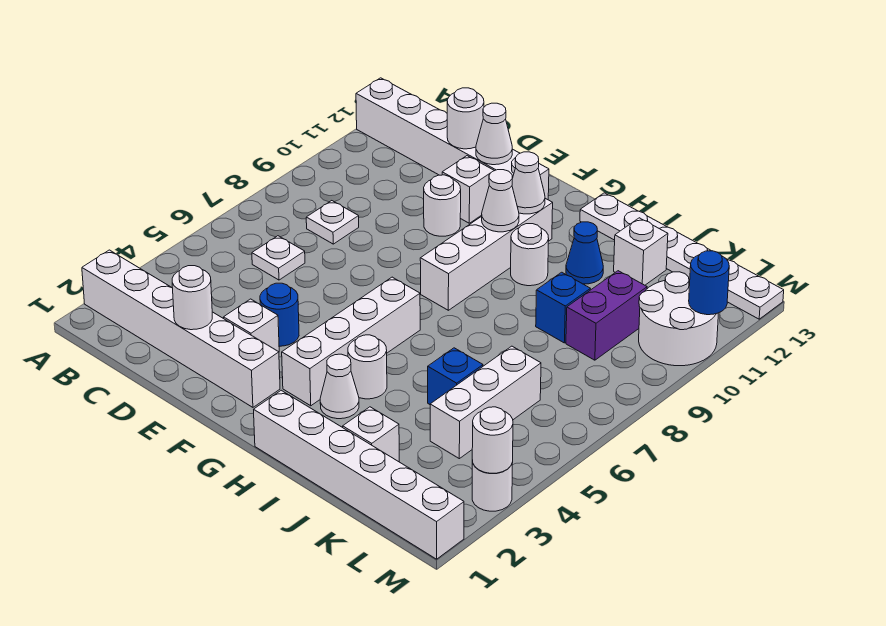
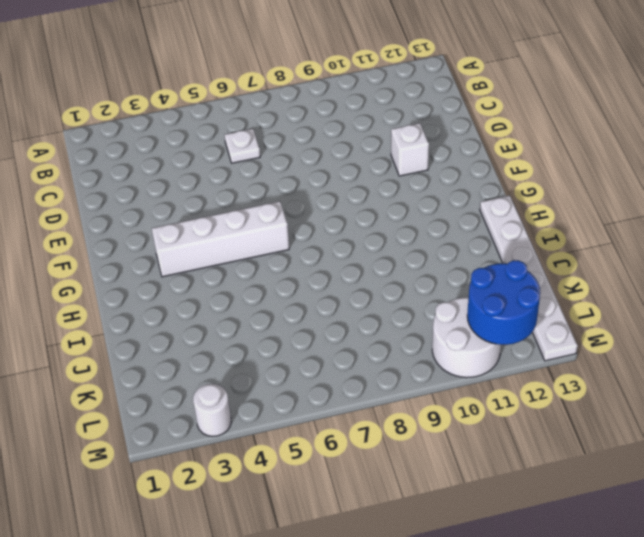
blue 2x2 round brick [467,260,540,345] -> blue 1x1 round brick [689,251,729,315]
none -> white 1x6 brick [82,250,280,407]
none -> white 1x6 brick [356,78,549,200]
none -> white 1x1 plate [306,201,359,244]
none -> white 1x1 brick [224,299,279,352]

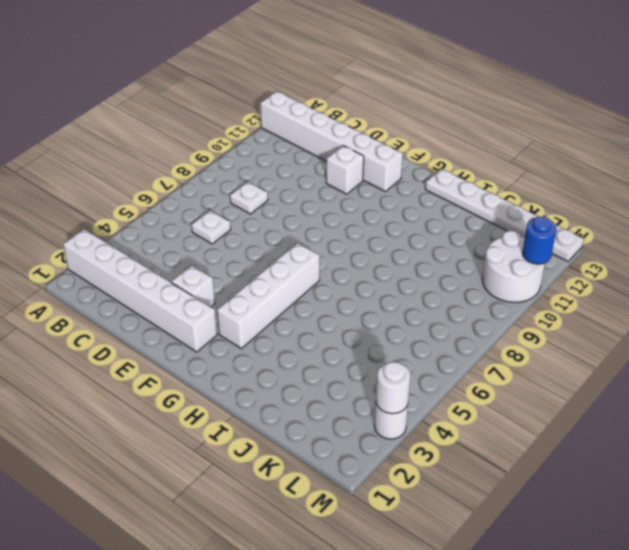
none -> blue 1x1 round brick [260,283,299,346]
none -> white 1x1 round brick [424,175,461,236]
none -> white 1x4 brick [420,198,553,310]
none -> white 1x6 brick [254,390,464,559]

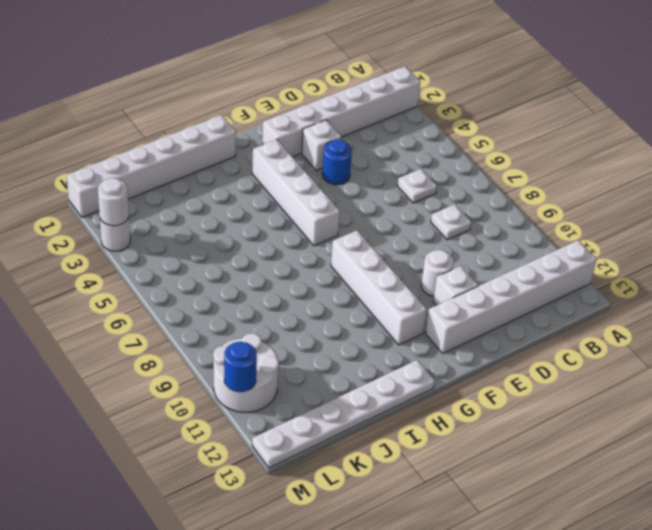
none -> white 1x1 cone [320,354,359,419]
none -> white 1x1 round brick [348,335,387,399]
none -> white 1x1 round brick [511,224,549,286]
none -> blue 1x1 cone [566,222,603,284]

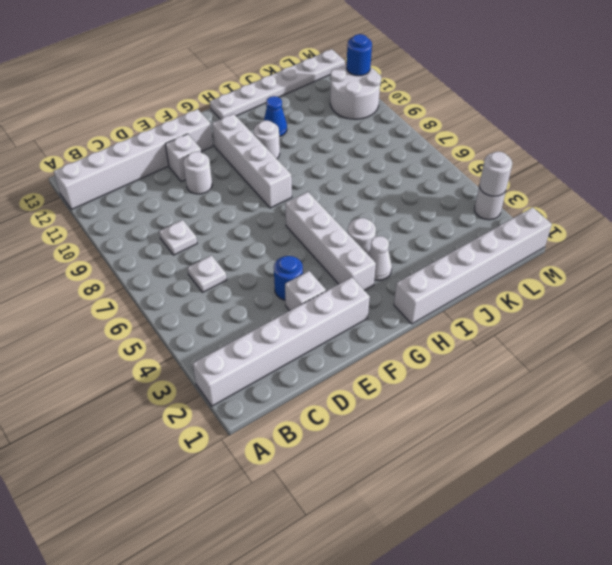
none -> white 1x1 brick [343,407,399,462]
none -> blue 1x1 brick [428,348,483,404]
none -> blue 1x1 brick [536,272,590,343]
none -> white 1x1 brick [614,218,668,285]

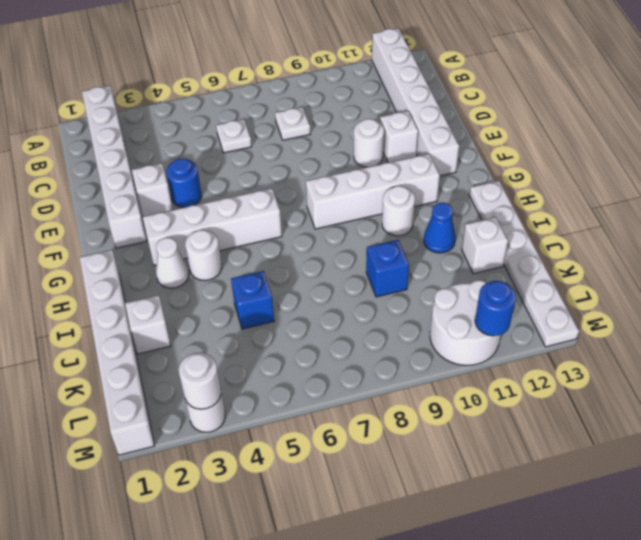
none -> white 1x3 brick [430,346,541,459]
none -> purple 1x2 brick [566,271,647,360]
none -> white 1x1 round brick [172,266,212,330]
none -> white 1x1 round brick [447,88,484,149]

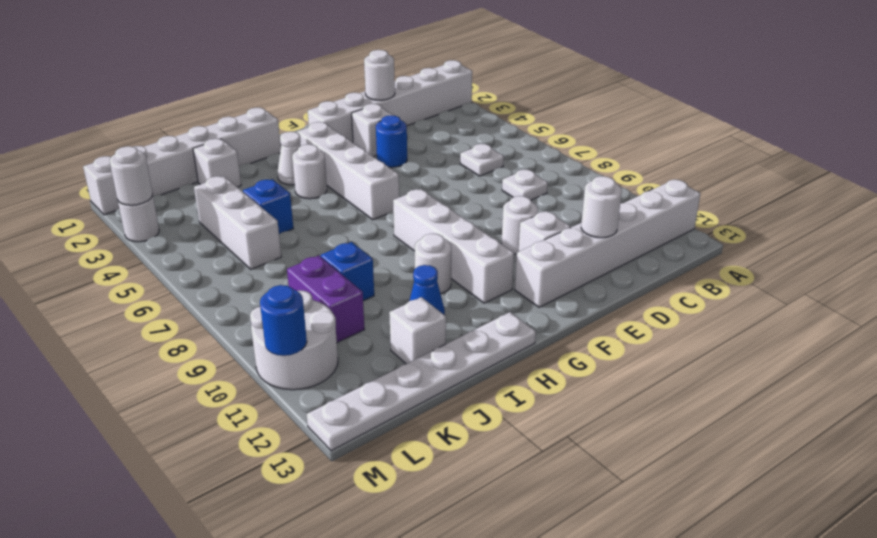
none -> white 1x1 cone [476,103,512,165]
none -> white 1x1 cone [482,170,519,232]
none -> white 1x1 cone [512,152,545,214]

